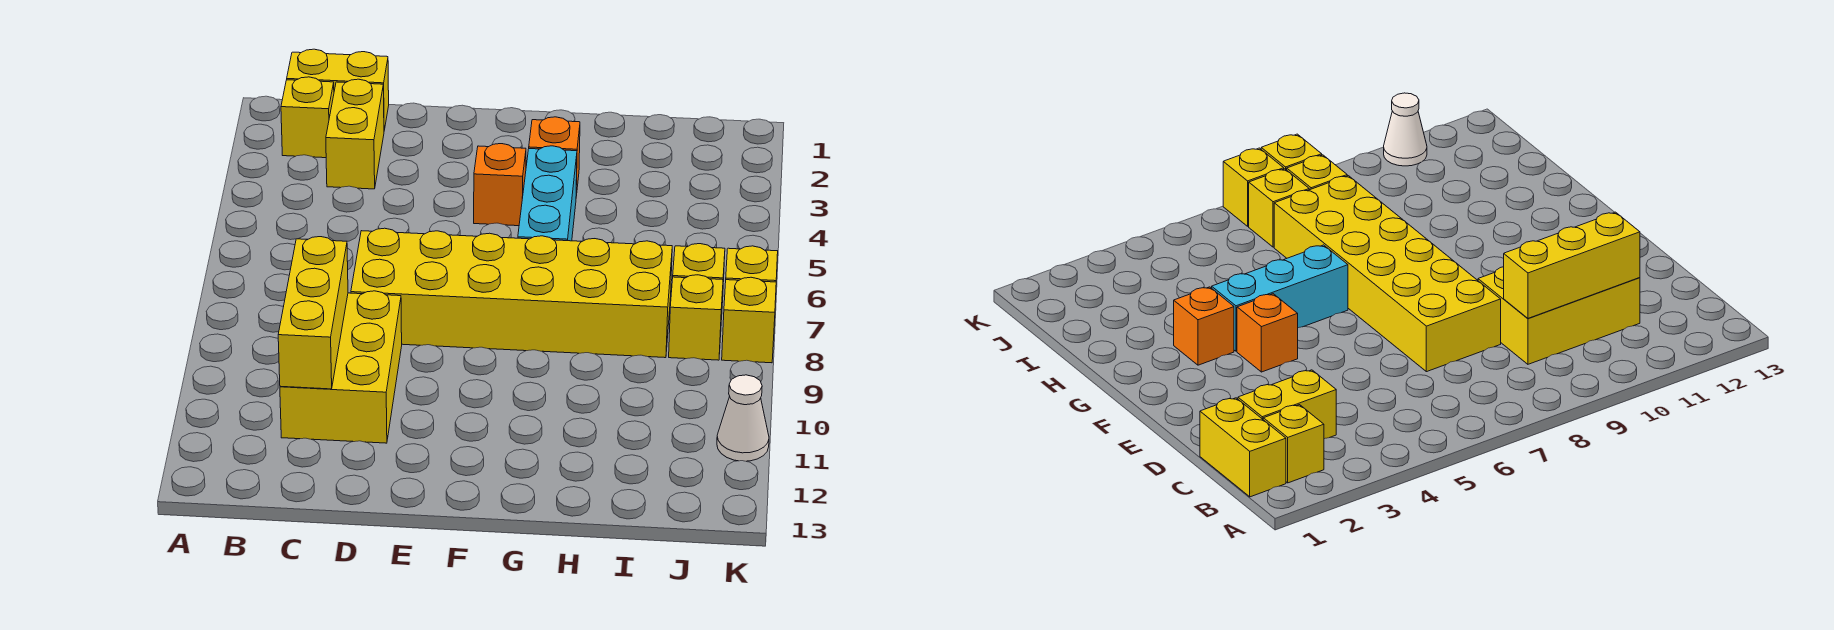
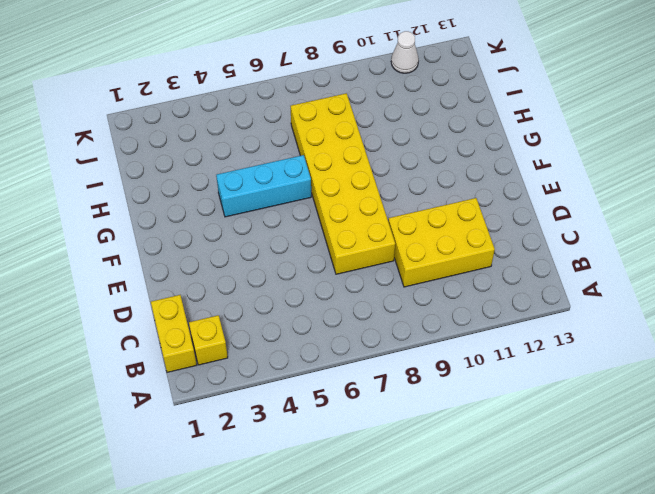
none -> yellow 1x2 brick [326,79,384,189]
none -> orange 1x1 brick [474,144,526,226]
none -> orange 1x1 brick [529,117,580,196]

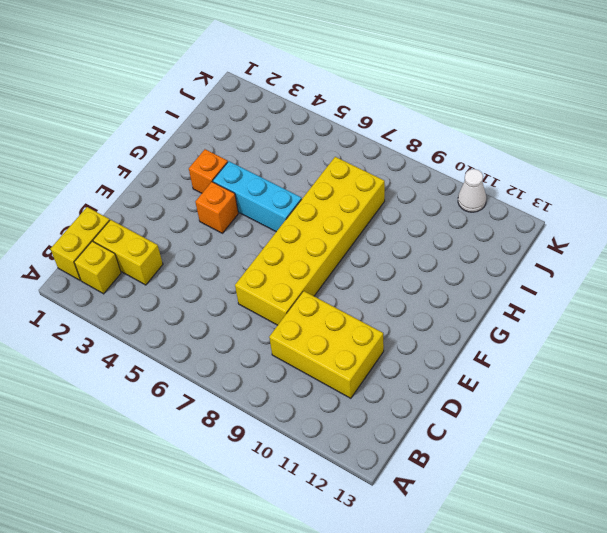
none -> yellow 1x1 brick [673,244,725,320]
none -> yellow 1x1 brick [669,275,723,360]
none -> yellow 1x1 brick [726,246,778,282]

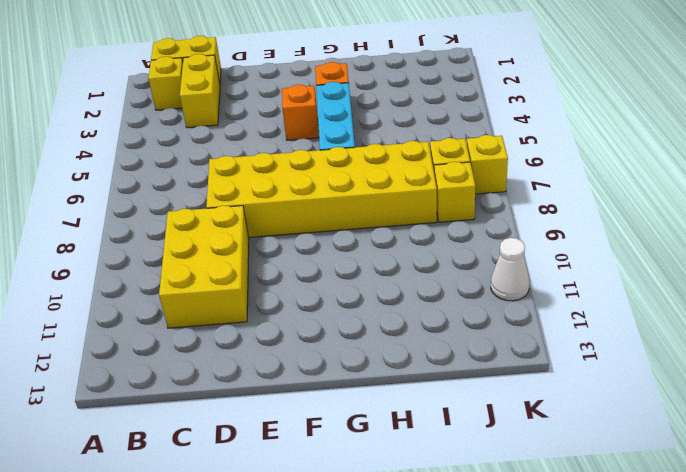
none -> yellow 1x1 brick [722,277,776,363]
none -> yellow 1x3 brick [278,237,348,389]

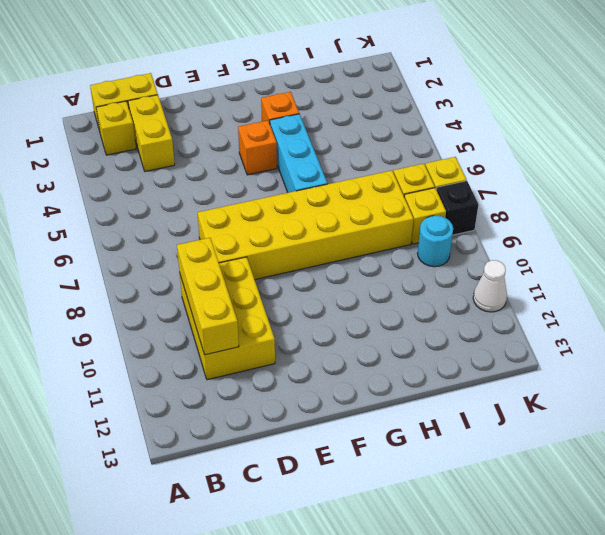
cyan 1x1 round brick [417,216,453,267] -> none
black 1x1 brick [437,181,479,235] -> yellow 1x1 brick [722,277,776,363]

